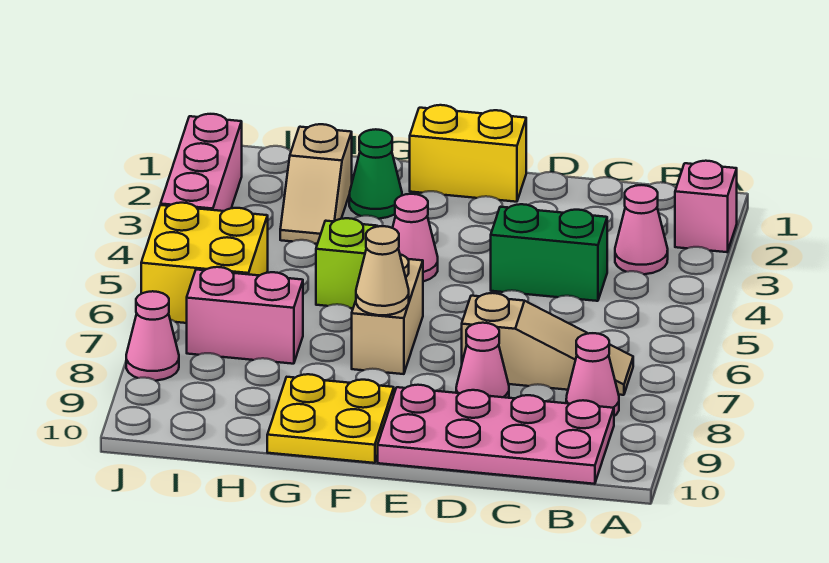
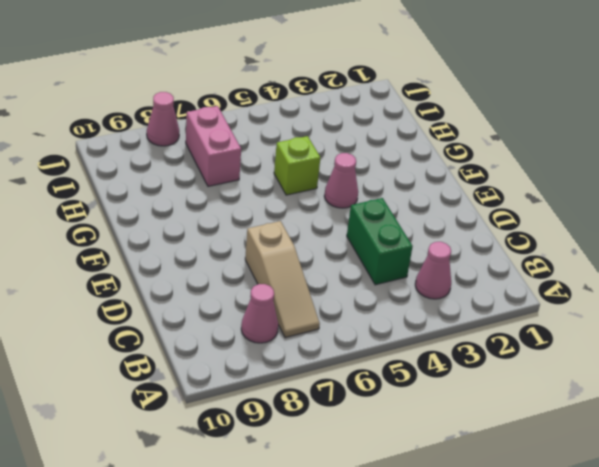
none -> pink 1x1 brick [675,161,737,252]
none -> pink 2x4 plate [378,385,614,484]
none -> pink 1x1 cone [456,323,509,398]

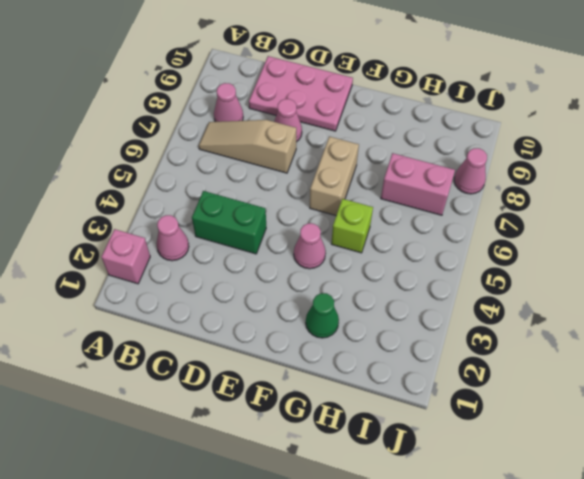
pink 2x3 plate [249,56,353,131] -> pink 2x4 plate [378,385,614,484]
none -> yellow 1x2 brick [410,105,526,202]
none -> yellow 2x2 plate [267,374,394,463]
none -> tan 1x2 slope [280,124,352,244]

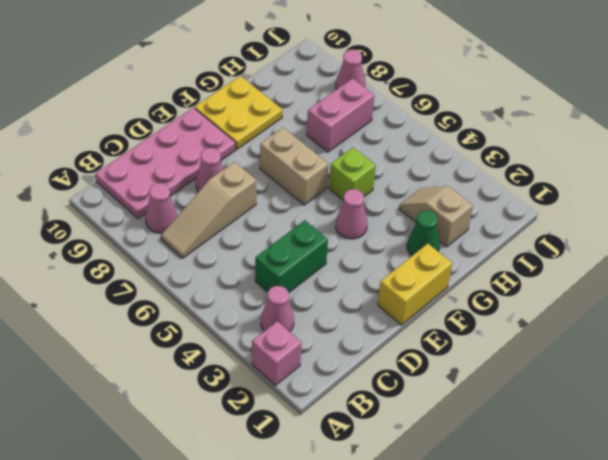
none -> yellow 2x2 brick [141,203,268,323]
none -> pink 1x3 brick [161,114,242,211]
none -> tan 1x1 cone [356,226,409,315]

